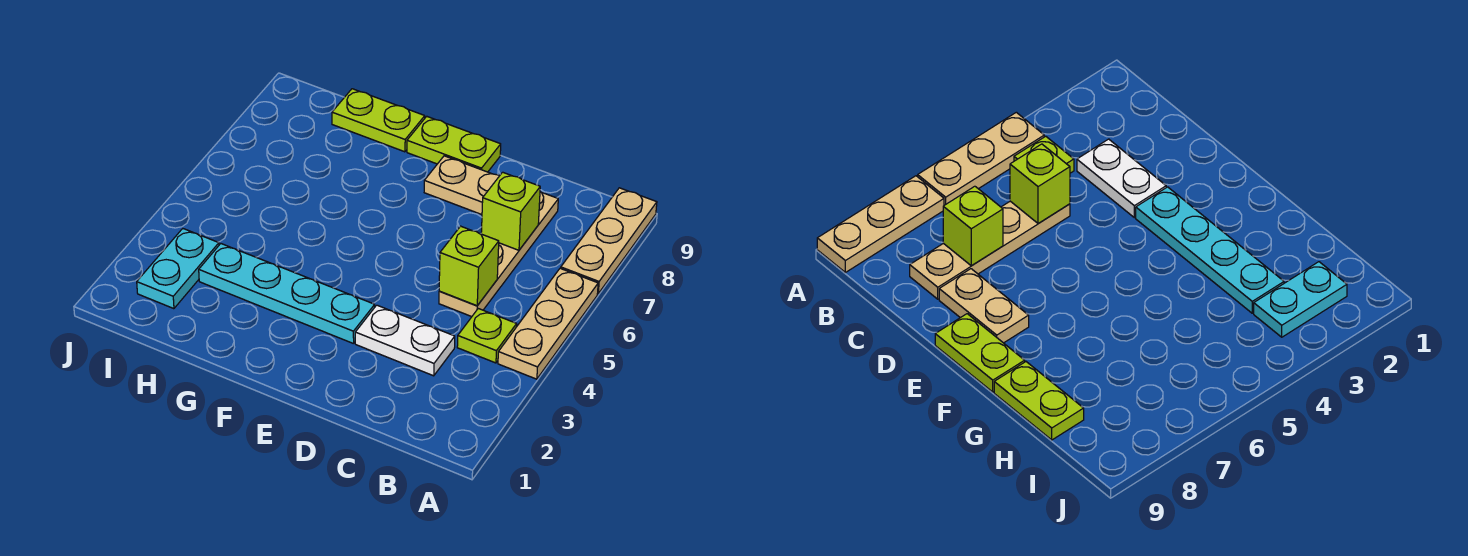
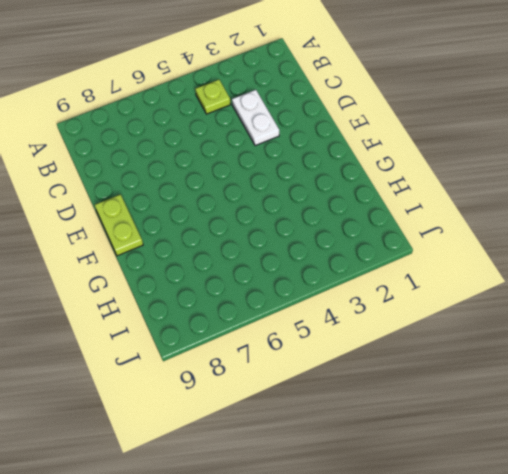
none -> tan 1x3 plate [498,268,598,379]
none -> tan 1x3 plate [561,188,657,294]
none -> tan 1x4 plate [439,192,558,317]

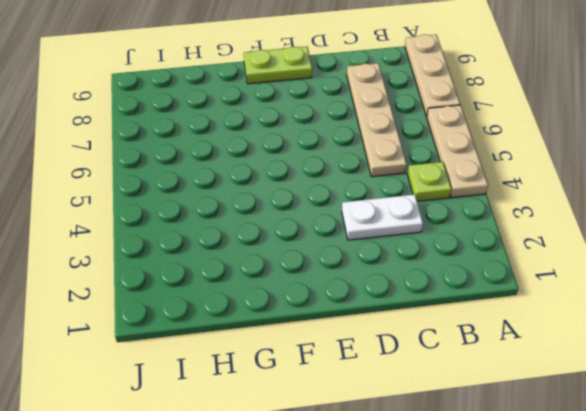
none -> tan 1x2 plate [424,156,499,215]
none -> cyan 1x4 plate [199,244,375,344]
none -> lime 1x2 plate [332,89,425,152]

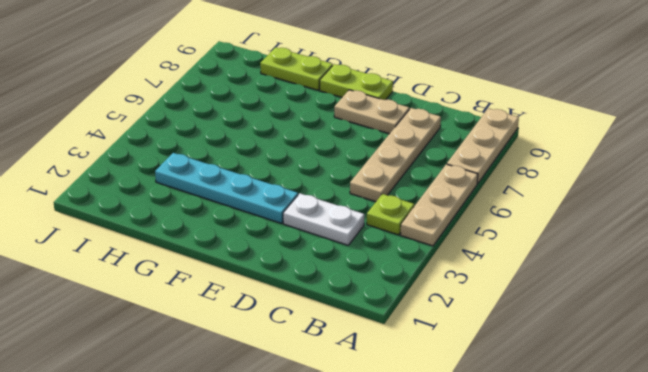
none -> cyan 1x2 plate [137,229,219,309]
none -> lime 1x1 brick [439,226,499,306]
none -> lime 1x1 brick [481,172,540,250]

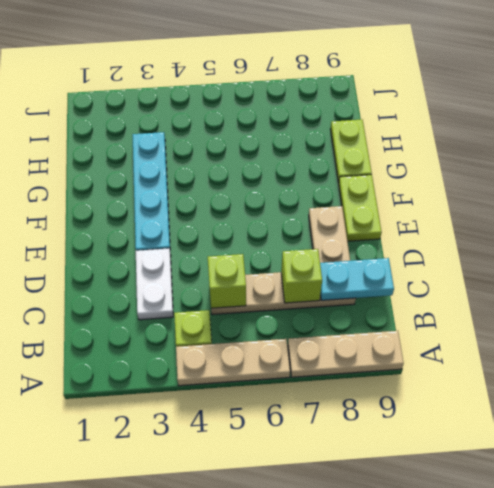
cyan 1x2 plate [320,258,394,300] -> cyan 1x2 plate moved to [137,229,219,309]

